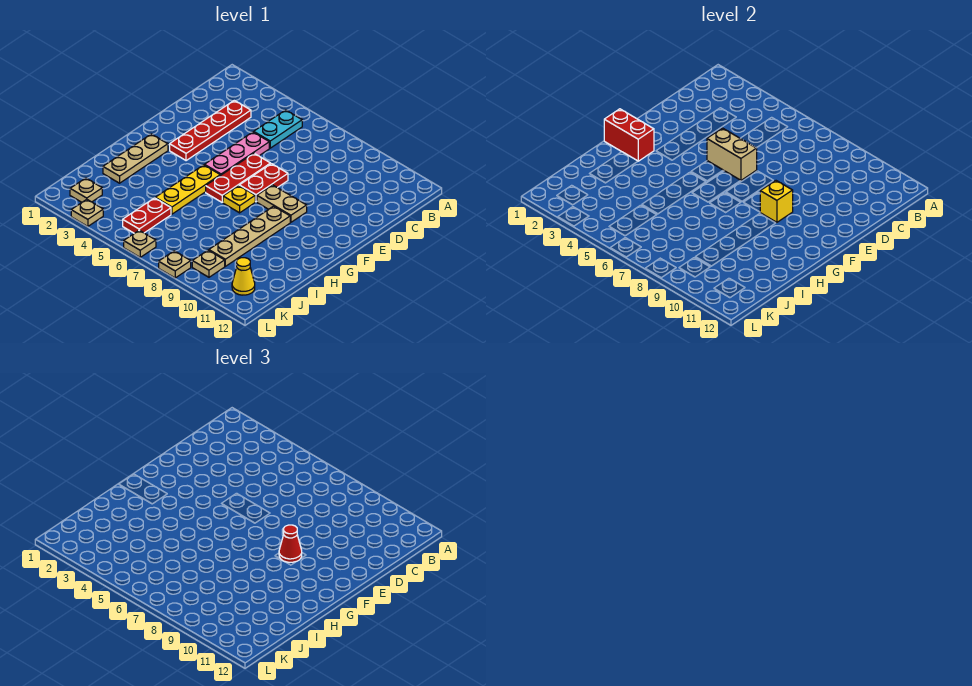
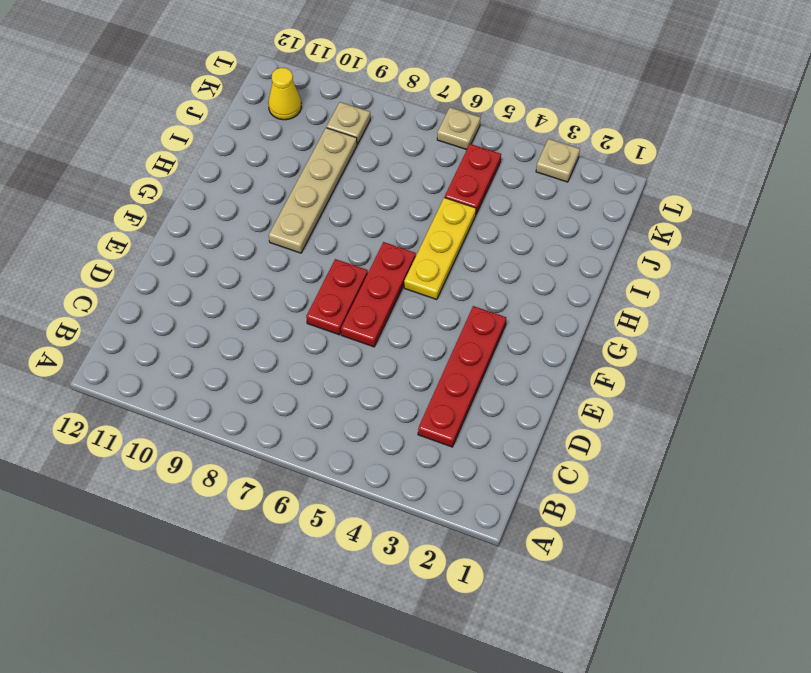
none -> cyan 1x2 plate [254,110,302,148]
none -> pink 1x3 plate [205,132,269,176]
none -> tan 1x2 plate [257,185,307,222]

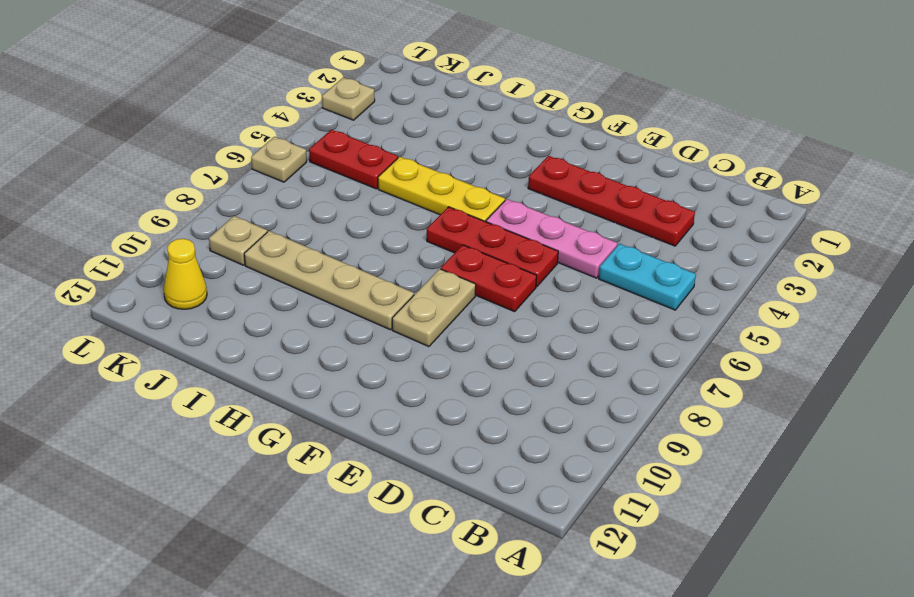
none -> tan 1x3 plate [103,134,168,183]
none -> yellow 1x1 plate [223,186,255,213]
none -> tan 1x1 plate [70,178,102,202]

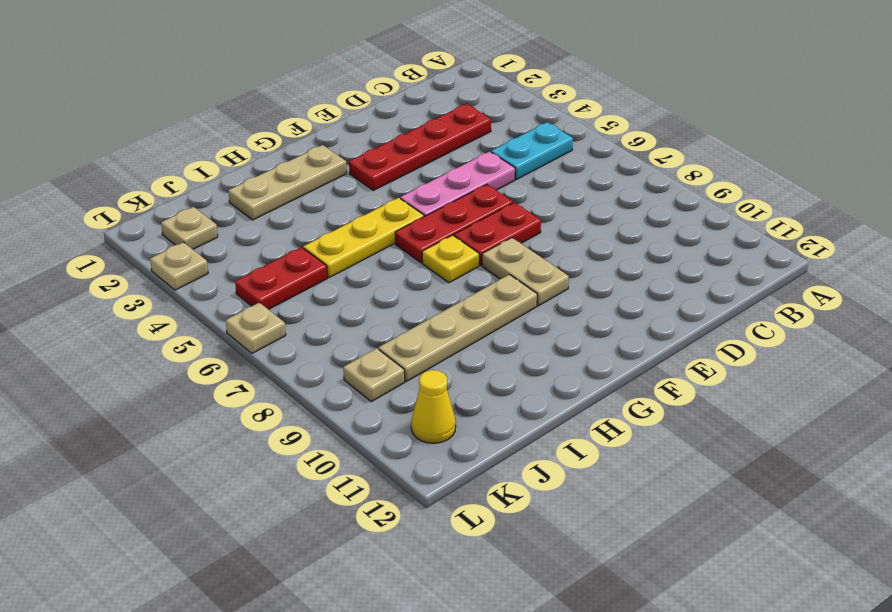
none -> tan 1x1 plate [159,251,191,278]
none -> tan 1x2 brick [707,128,757,181]
none -> yellow 1x1 brick [760,181,793,222]

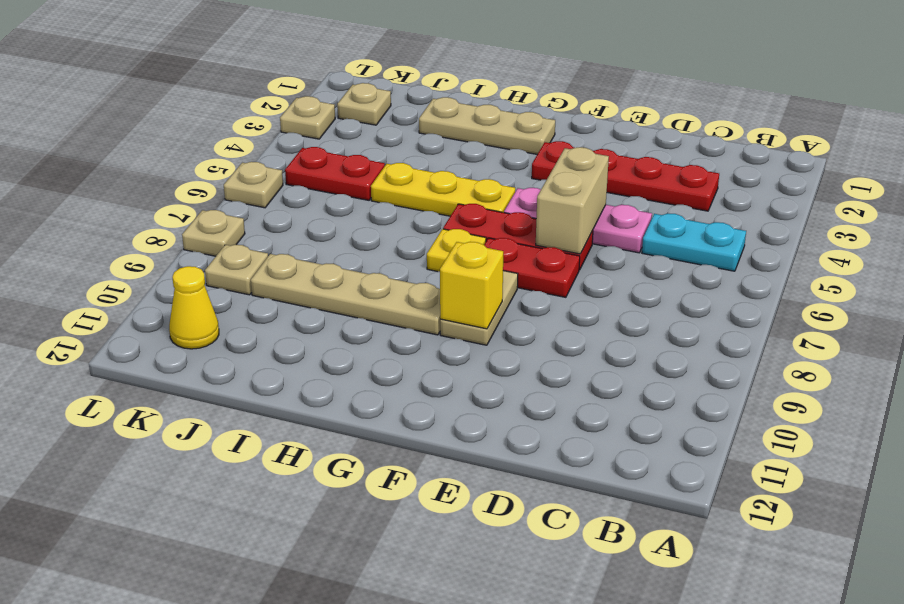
none -> red 1x2 brick [604,109,654,161]
none -> red 1x1 cone [279,525,302,562]

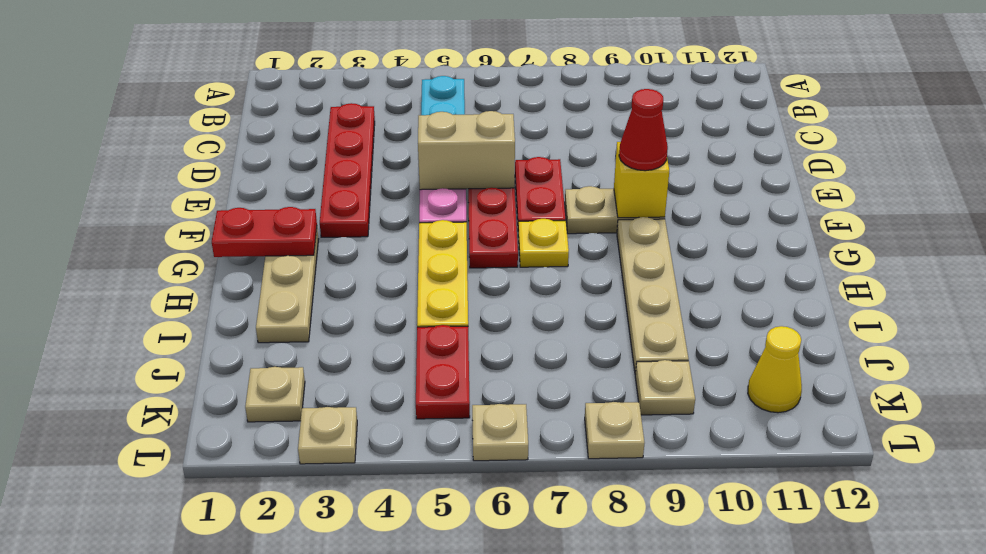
red 1x2 plate [212,207,317,257] -> red 1x2 brick [604,109,654,161]

